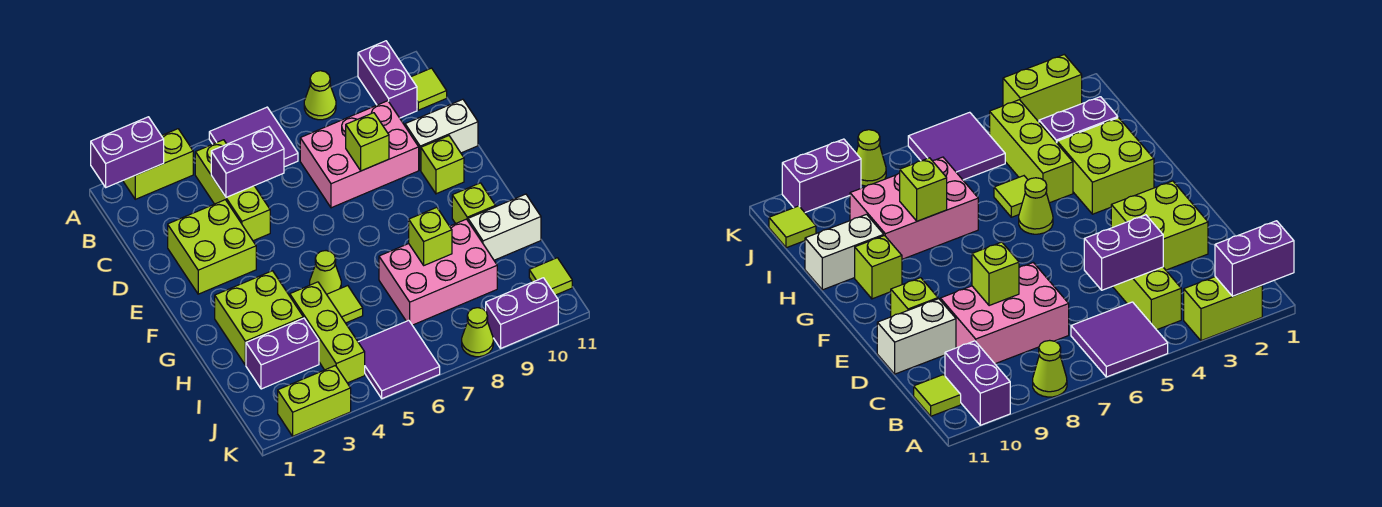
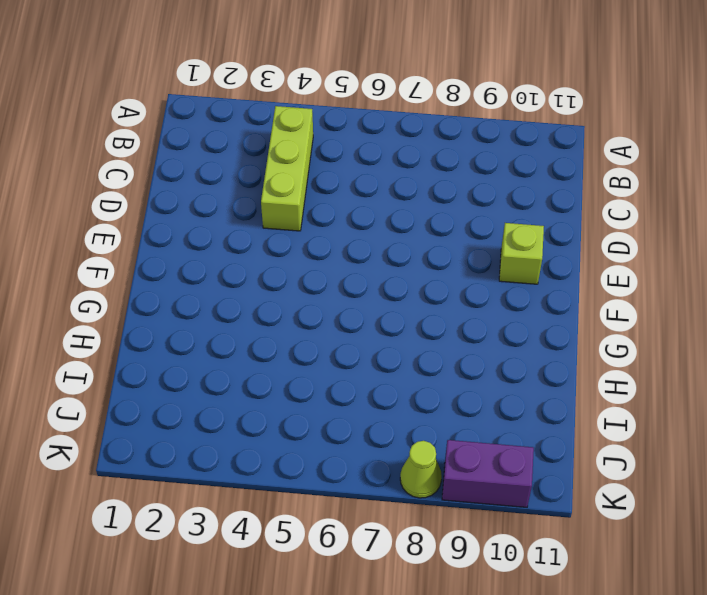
none -> lime 1x2 brick [123,129,193,199]
none -> purple 2x2 tile [209,107,298,167]
none -> lime 1x1 cone [304,71,336,120]

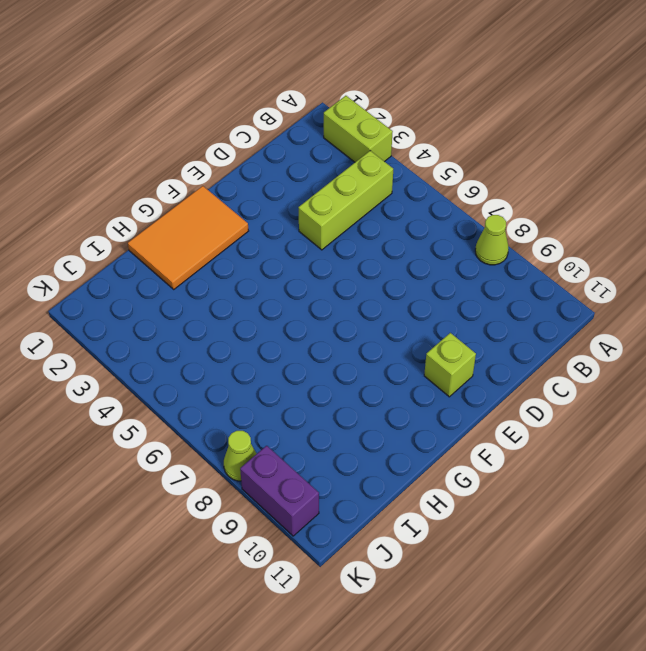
orange 2x3 tile [128,186,248,289] -> lime 2x2 brick [215,271,303,365]
none -> purple 2x2 tile [209,107,298,167]
none -> purple 1x2 brick [358,41,417,118]
none -> lime 1x1 tile [411,68,447,110]

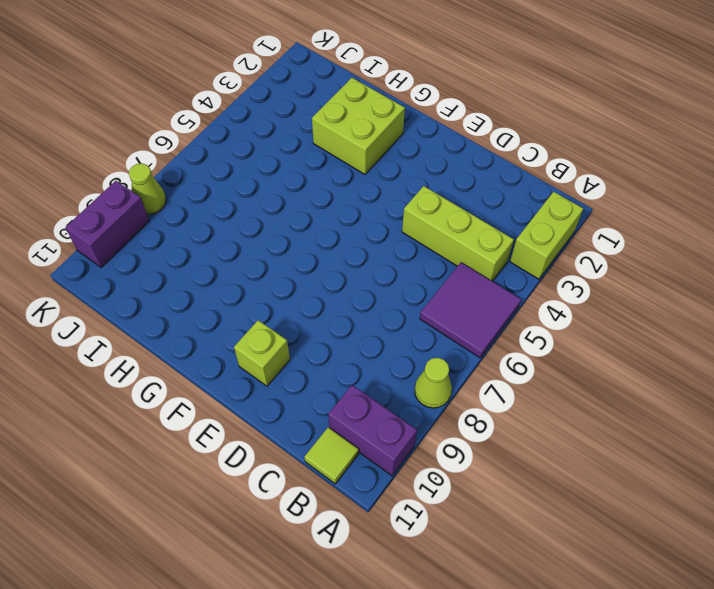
none -> pink 2x3 brick [300,101,419,208]
none -> lime 2x2 brick [168,200,256,294]
none -> white 1x2 brick [405,99,478,170]

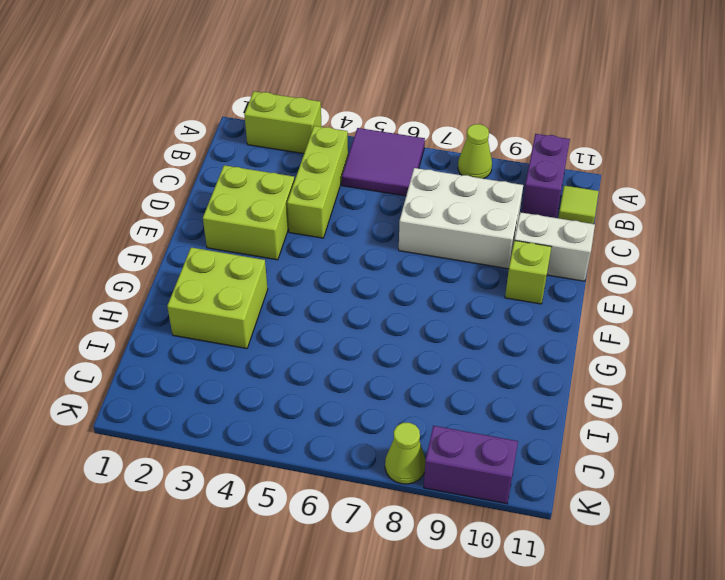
white 2x3 brick [399,168,523,269] -> pink 2x3 brick [300,101,419,208]
none -> lime 1x1 cone [310,251,341,294]
none -> lime 1x1 brick [452,183,496,224]
none -> lime 1x3 brick [290,282,365,383]

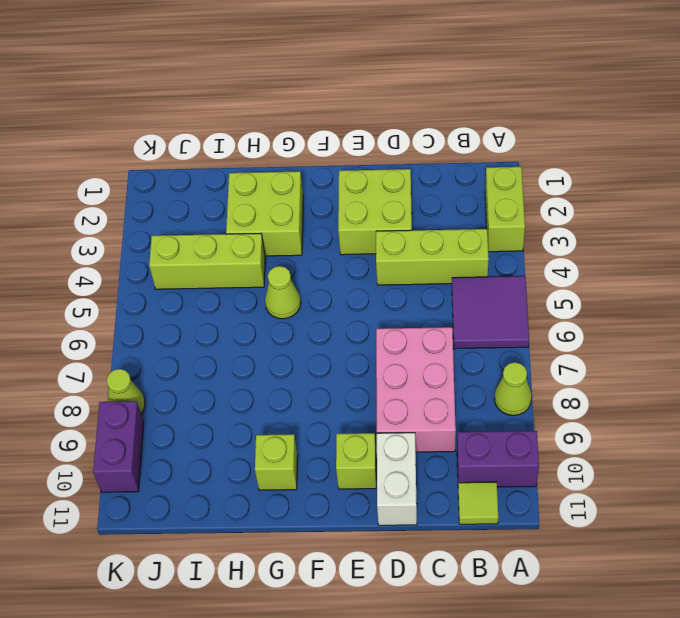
none -> lime 1x1 tile [327,286,363,323]
none -> pink 2x3 brick [379,219,497,325]
none -> white 1x2 brick [468,194,541,260]

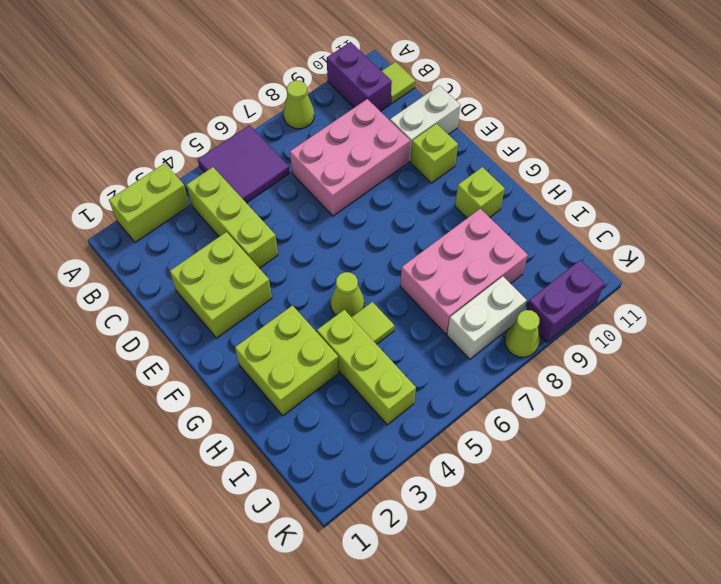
white 1x2 brick [447,276,527,359] -> white 1x2 brick moved to [468,194,541,260]
none -> purple 1x2 brick [246,318,319,389]
none -> purple 2x2 tile [358,320,440,399]
none -> lime 1x1 tile [529,258,572,295]

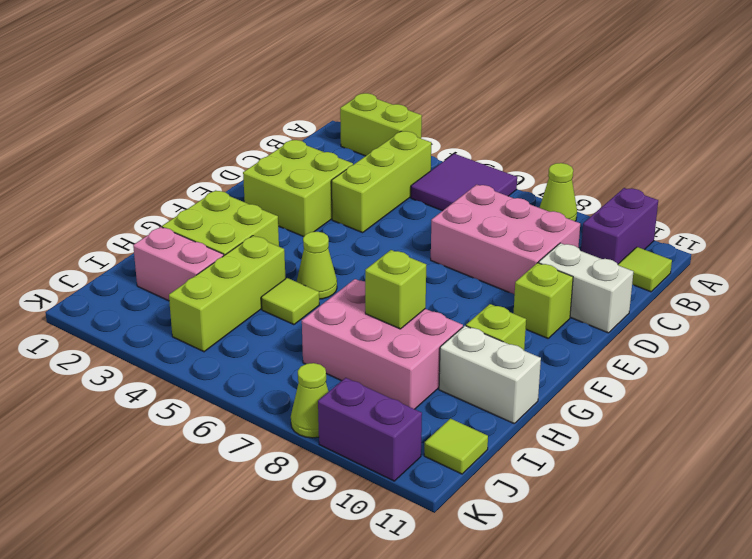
pink 1x2 brick [133,227,224,301] -> purple 1x2 brick [246,318,319,389]
none -> purple 2x2 tile [358,320,440,399]
none -> lime 1x2 brick [278,366,351,436]
none -> purple 1x2 brick [91,117,164,187]

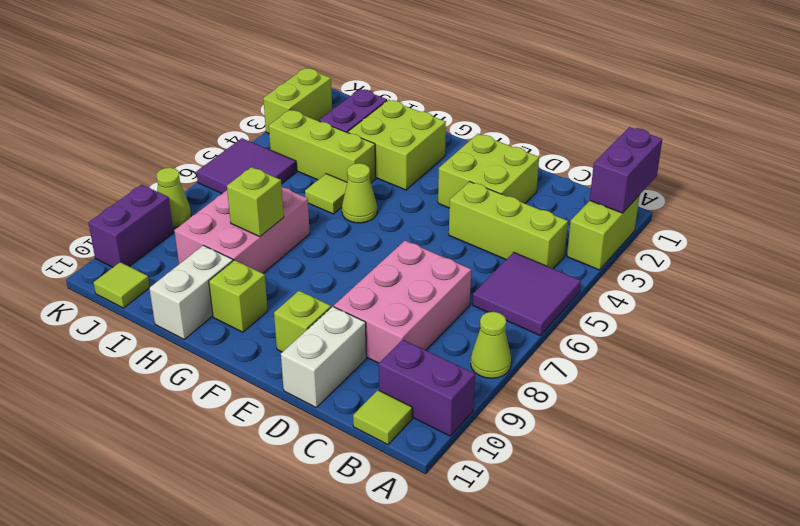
none -> purple 1x2 brick [211,127,284,197]
none -> lime 1x1 brick [346,113,389,171]

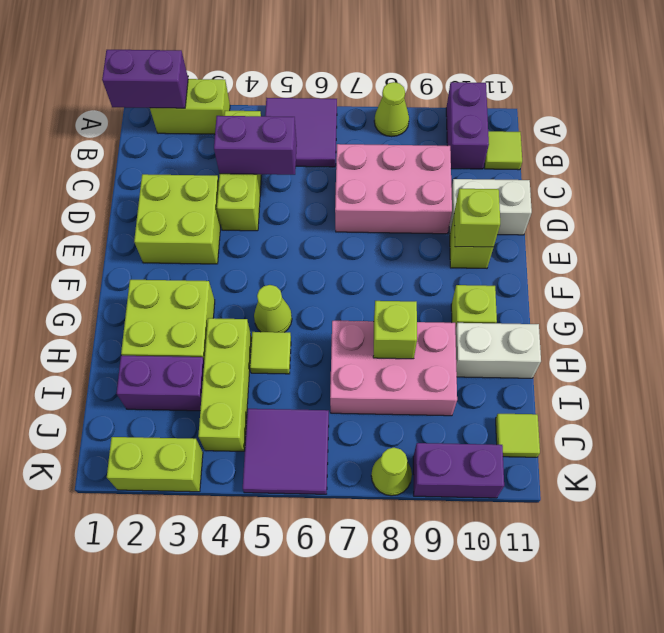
lime 1x1 brick [454,189,500,247] -> lime 1x1 brick moved to [346,113,389,171]

